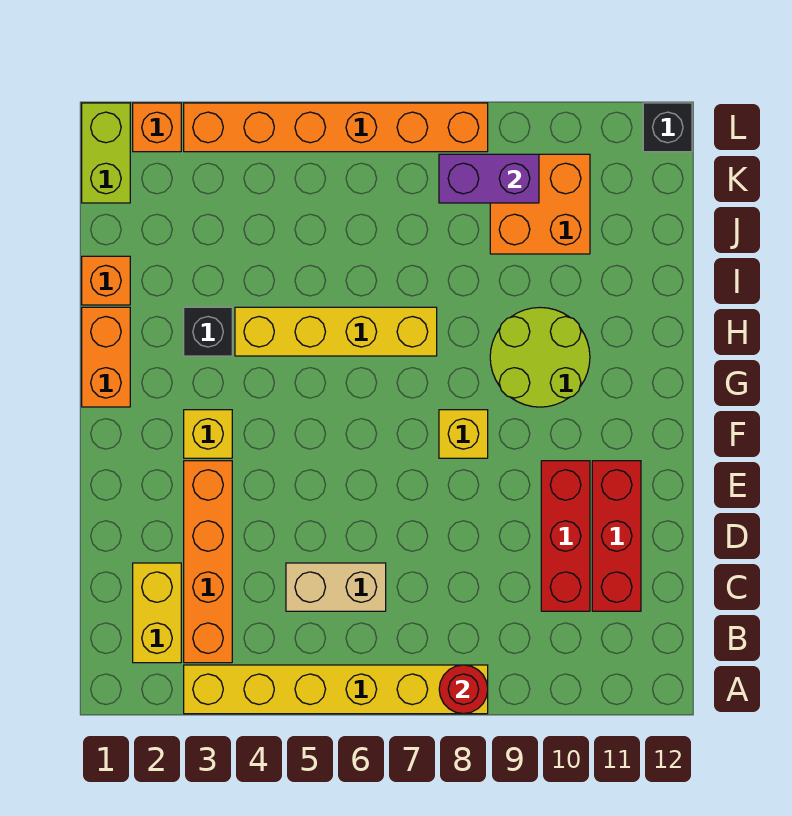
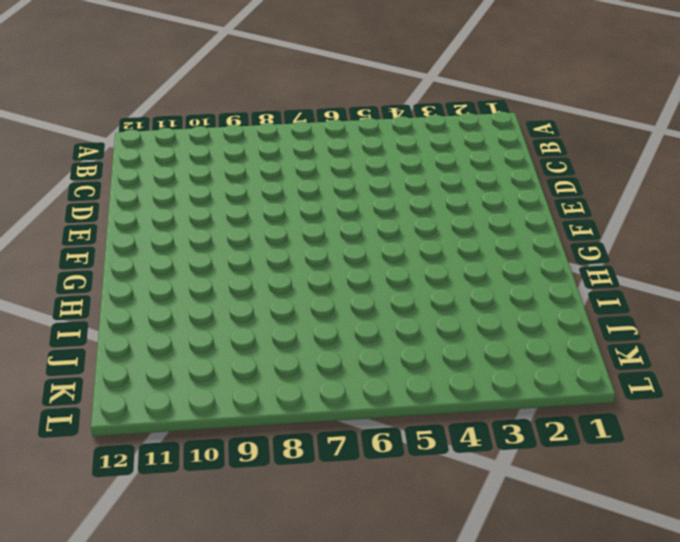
none -> yellow 1x6 brick [184,665,488,714]
none -> yellow 1x2 brick [133,563,181,663]
none -> orange 1x4 brick [184,461,232,663]

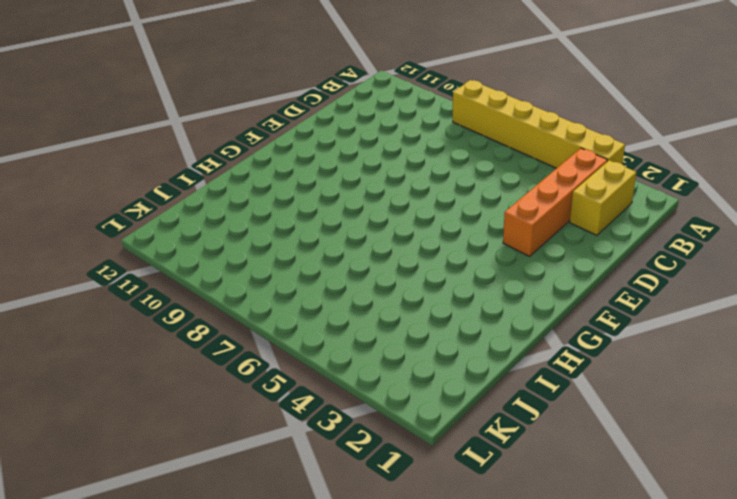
none -> tan 1x2 brick [286,563,386,611]
none -> red 1x3 brick [541,461,590,611]
none -> red 1x3 brick [592,461,641,611]

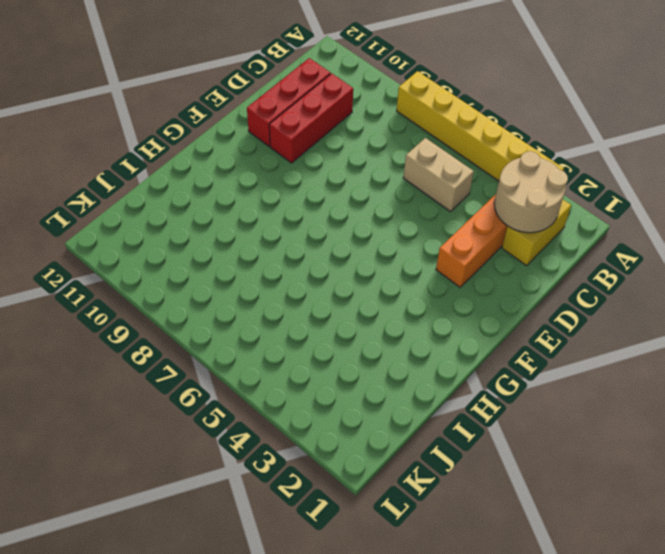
tan 2x2 round brick [494,151,568,233] -> none
none -> yellow 1x1 brick [184,410,232,458]
none -> yellow 1x1 brick [439,410,488,458]
none -> orange 1x2 brick [82,307,130,407]

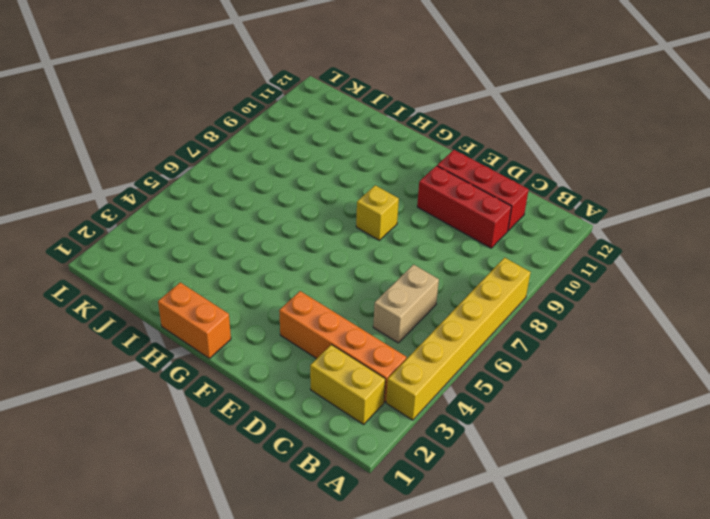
none -> yellow 1x1 brick [184,410,232,458]
none -> lime 2x2 round brick [490,307,590,407]
none -> black 1x1 brick [184,307,232,356]

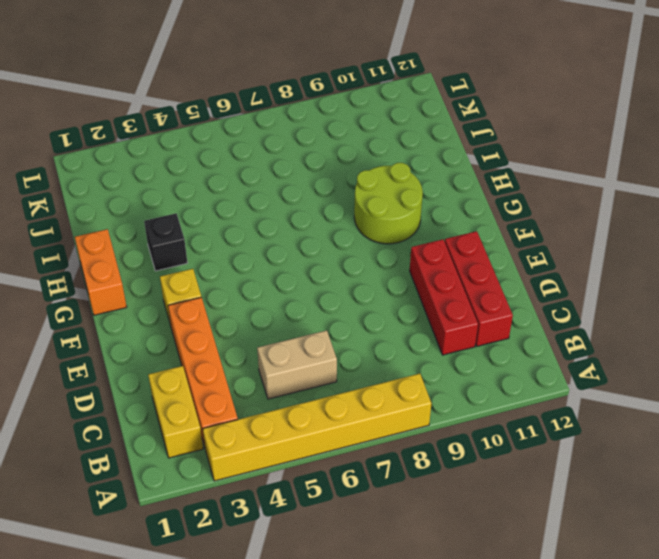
none -> yellow 1x1 brick [439,410,488,458]
none -> yellow 1x4 brick [235,307,437,356]
none -> orange 1x1 brick [82,256,130,305]

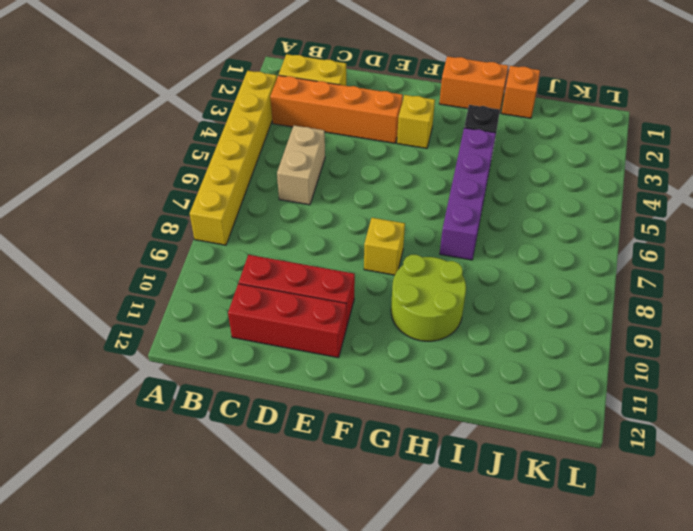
purple 1x4 brick [440,128,496,260] -> yellow 1x4 brick [235,307,437,356]
none -> orange 2x2 brick [490,154,590,254]
none -> lime 1x2 brick [82,103,130,203]
none -> orange 1x1 brick [133,103,181,152]

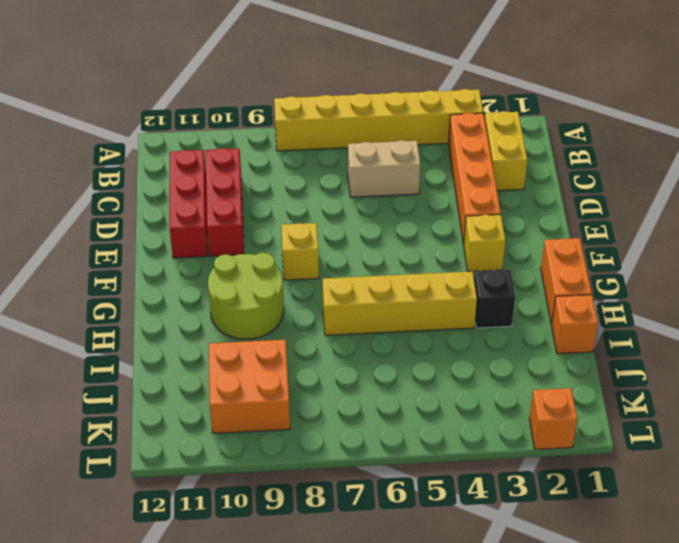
none -> lime 1x2 brick [82,103,130,203]
none -> orange 1x6 brick [184,103,488,152]
none -> black 1x1 brick [643,103,692,152]

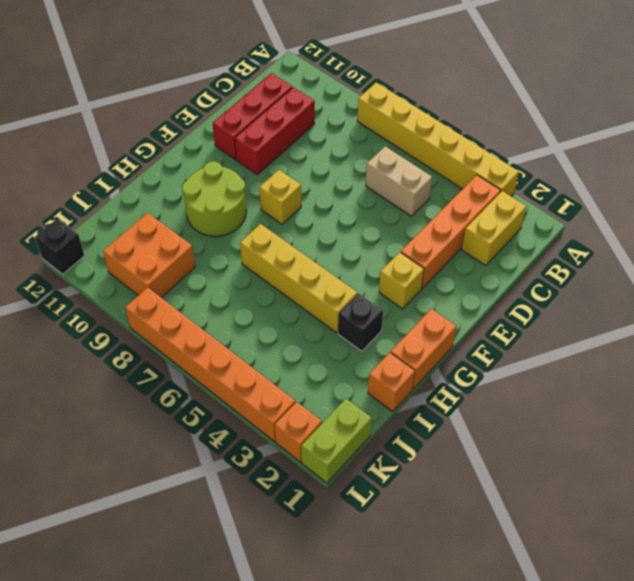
none -> red 1x1 round brick [439,665,488,714]
none -> purple 1x2 brick [439,154,539,203]

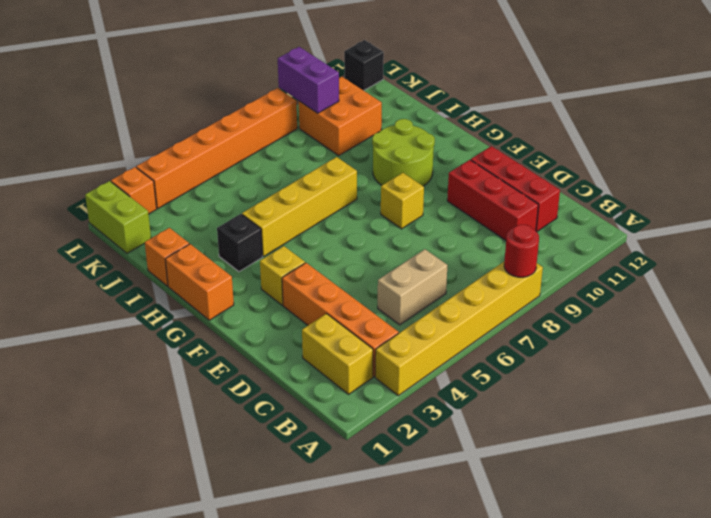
purple 1x2 brick [278,47,339,113] -> purple 1x2 brick turned to [439,154,539,203]

